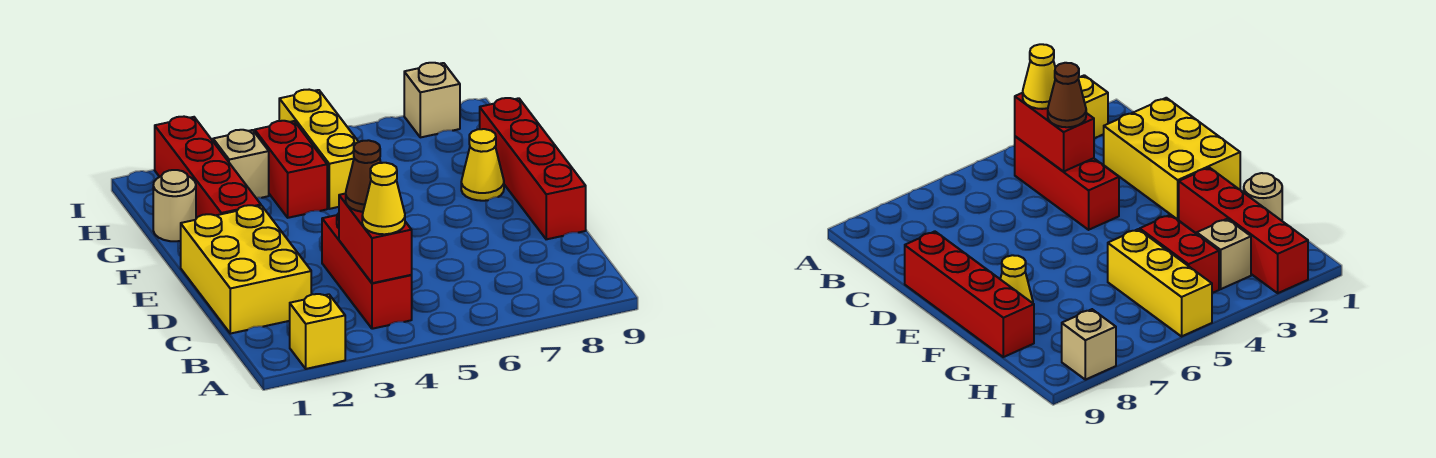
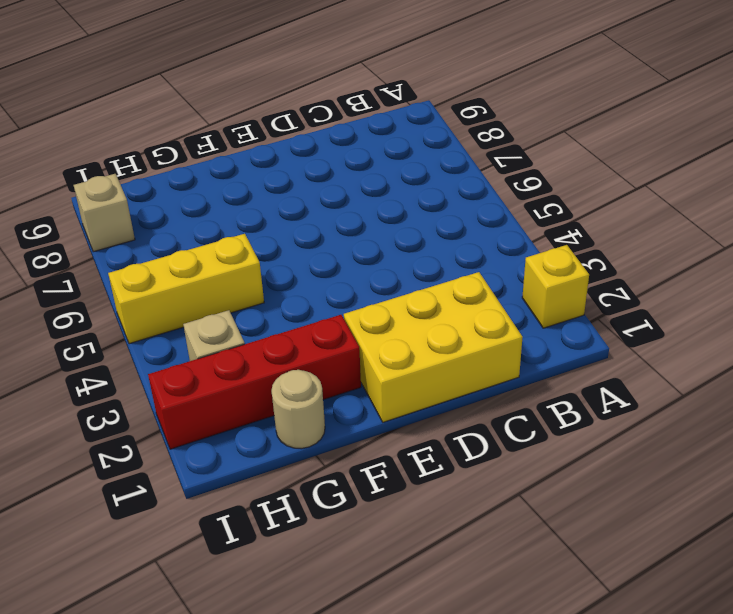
none -> red 1x3 brick [322,213,412,329]
none -> red 1x4 brick [480,98,586,239]
none -> yellow 1x1 cone [461,129,504,201]

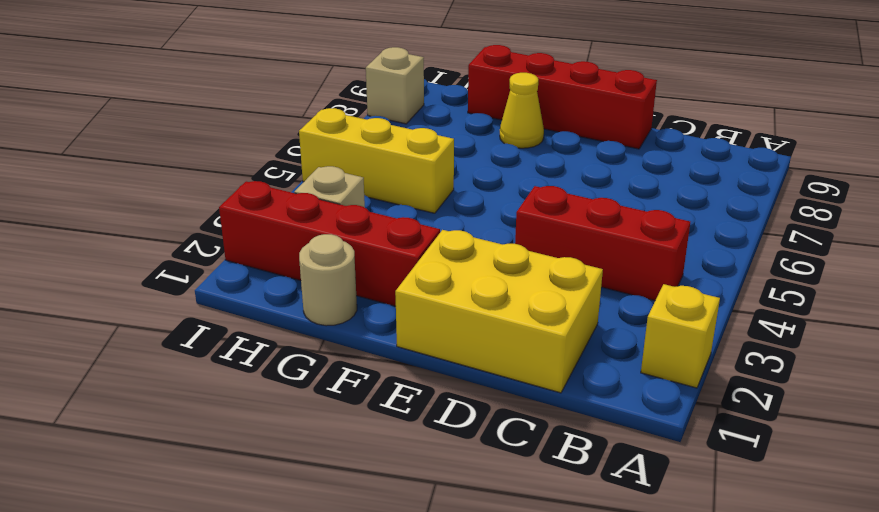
none -> red 1x2 brick [255,121,327,218]
none -> red 1x2 brick [339,194,412,283]
none -> yellow 1x1 cone [362,163,405,234]

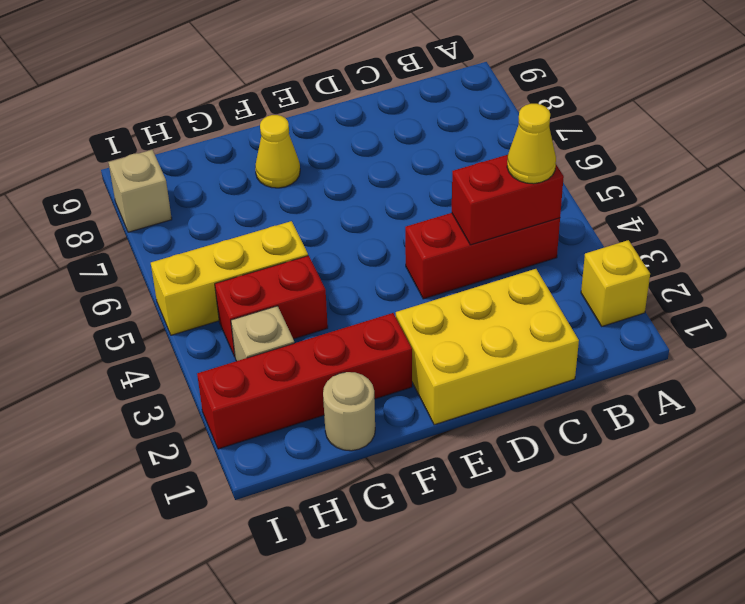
none -> red 1x4 brick [480,98,586,239]
none -> brown 1x1 cone [346,140,381,212]

